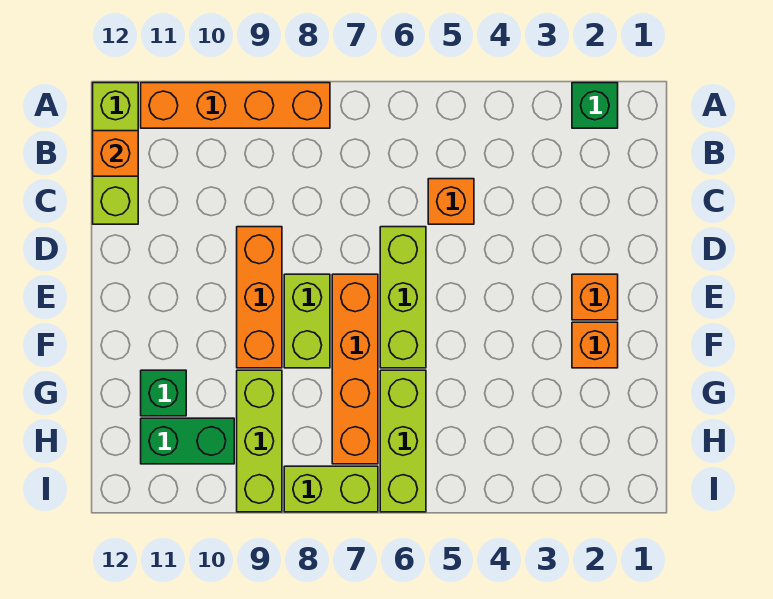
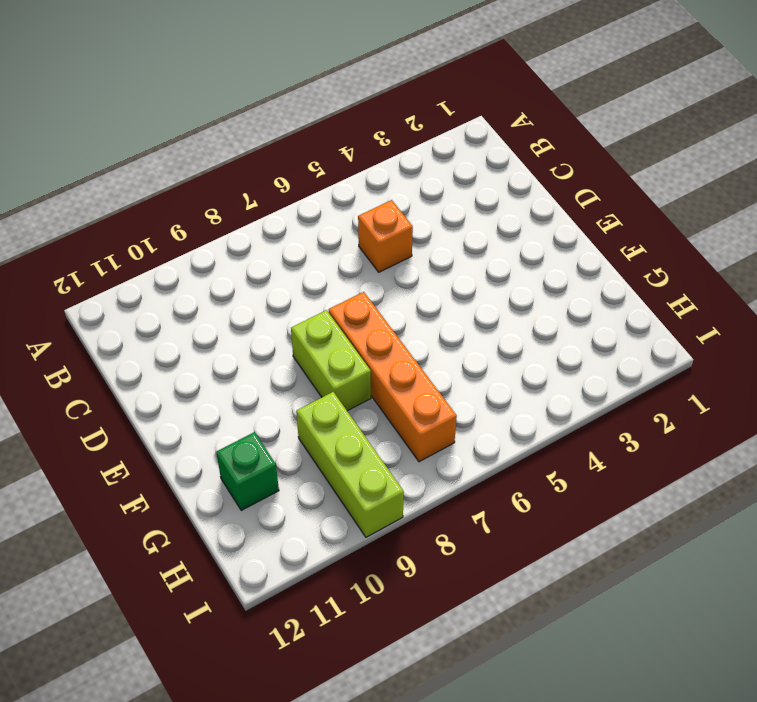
none -> green 1x1 brick [572,83,618,128]
none -> orange 1x4 brick [141,83,330,128]
none -> lime 1x3 brick [93,83,138,224]

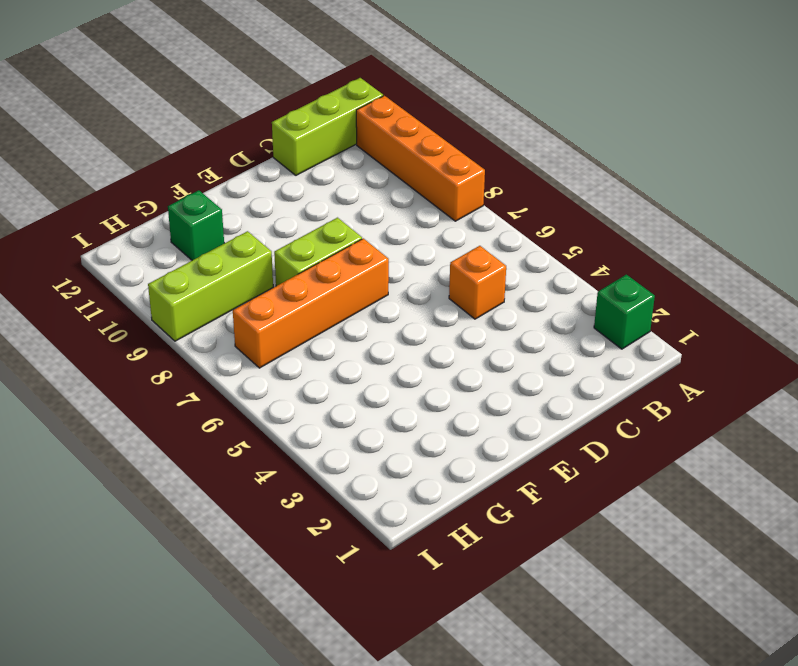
none -> lime 1x3 brick [380,227,426,368]
none -> orange 1x3 brick [237,227,282,368]
none -> orange 1x1 brick [572,274,618,320]

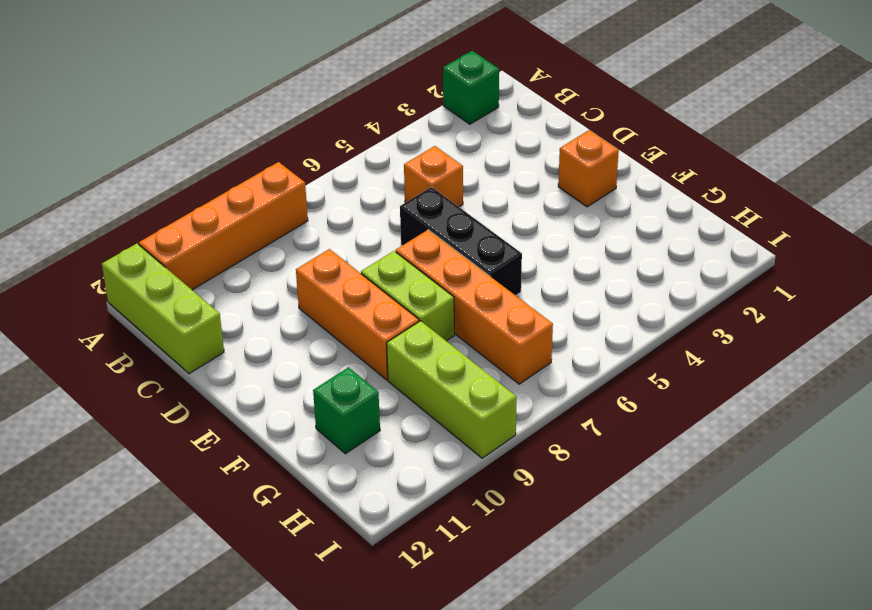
black 1x3 brick [400,187,522,295] -> lime 1x3 brick [380,227,426,368]
none -> orange 1x1 brick [572,322,618,368]
none -> lime 1x3 brick [380,370,426,512]
none -> green 1x2 brick [141,418,234,464]

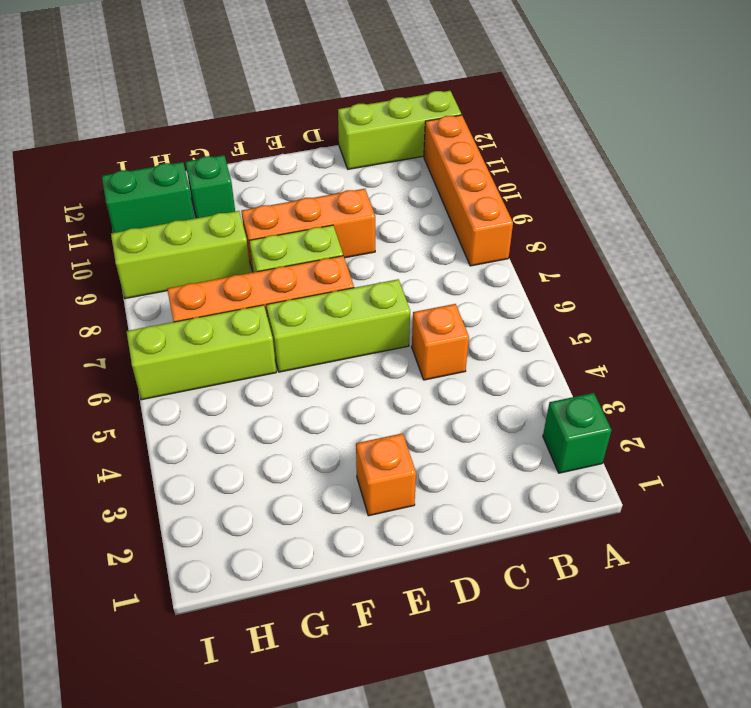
green 1x2 brick [102,162,194,233] -> green 1x2 brick turned to [141,418,234,464]
none -> orange 1x1 brick [572,322,618,368]
none -> lime 1x2 brick [284,466,378,512]
none -> orange 1x1 brick [93,131,138,176]

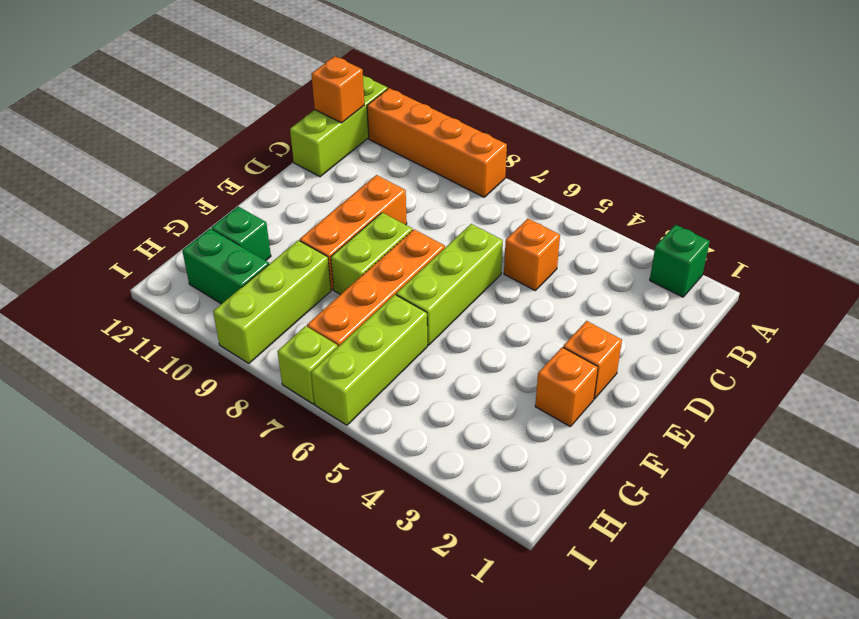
lime 1x1 brick [277,326,338,404] -> lime 1x2 brick [284,466,378,512]

